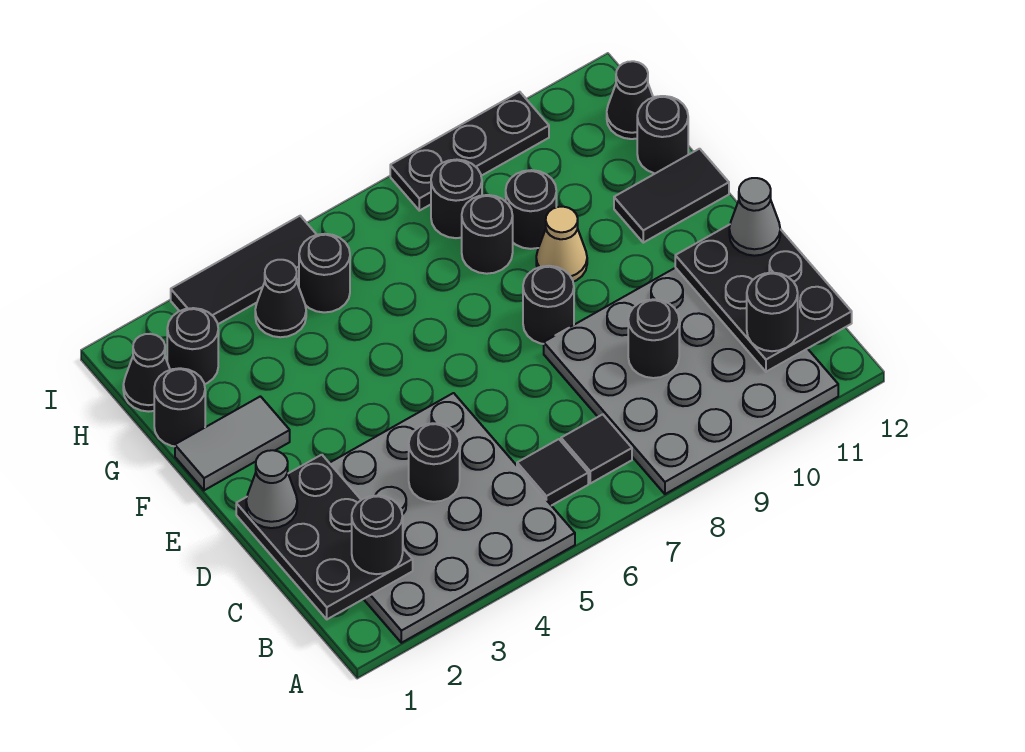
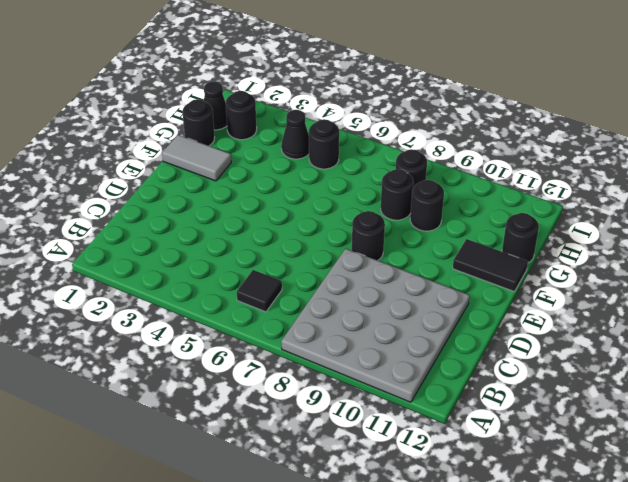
none -> grey 4x4 plate [330,393,575,643]
none -> black 1x1 tile [561,414,632,483]
none -> tan 1x1 cone [536,207,587,282]

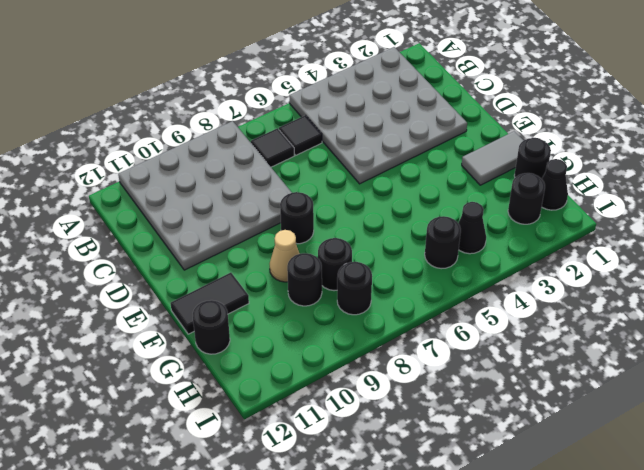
none -> black 1x1 cone [607,61,653,139]
none -> black 1x3 tile [171,216,317,324]
none -> black 1x3 plate [390,92,549,211]

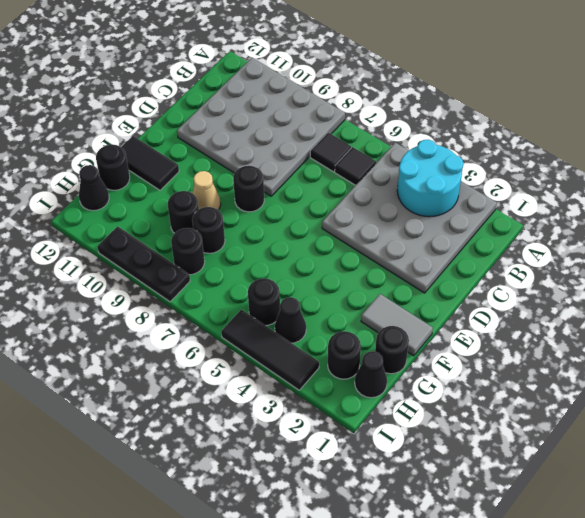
cyan 2x2 round brick [397,140,463,217] -> none
none -> black 2x3 plate [236,455,413,619]
none -> black 2x3 plate [675,225,852,372]
none -> black 1x1 round brick [409,423,460,502]

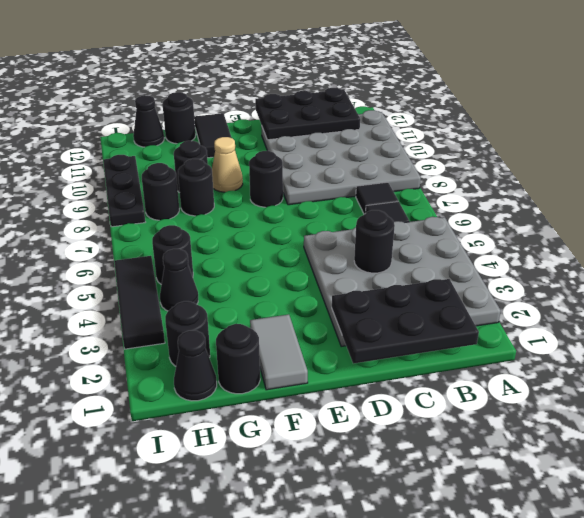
none -> black 1x1 round brick [628,299,679,378]
none -> black 1x1 round brick [352,496,403,574]
none -> black 1x1 round brick [747,273,798,351]

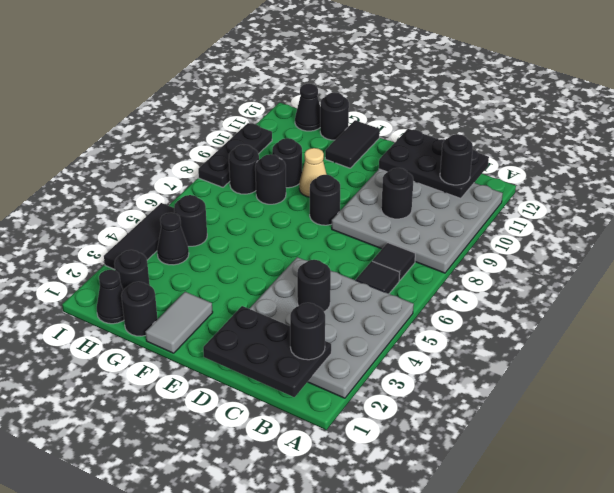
none -> grey 1x1 cone [246,450,297,528]
none -> grey 1x1 cone [729,178,780,256]

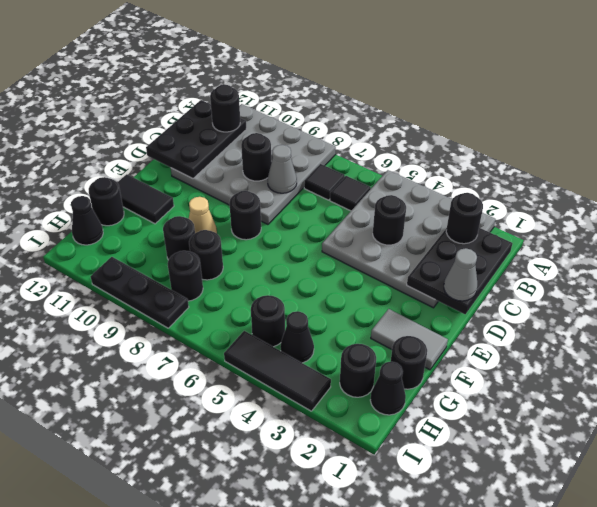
grey 1x1 cone [267,145,297,193] -> grey 1x1 cone moved to [729,178,780,256]

